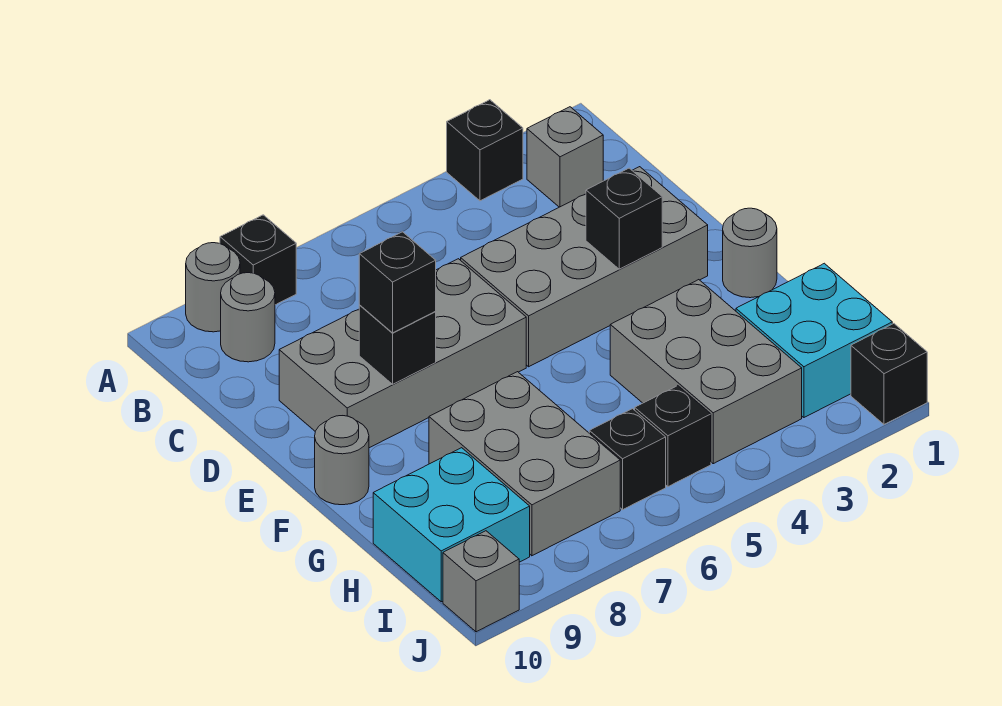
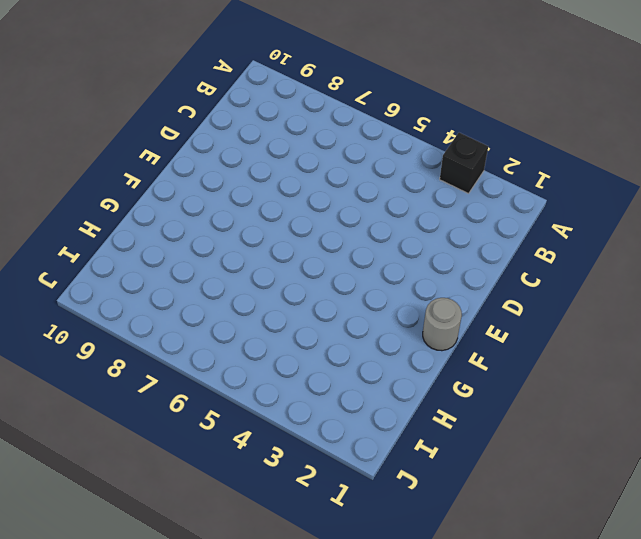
none -> black 1x1 brick [220,215,296,305]
none -> grey 1x1 round brick [186,243,240,332]
none -> grey 1x1 brick [527,107,603,207]

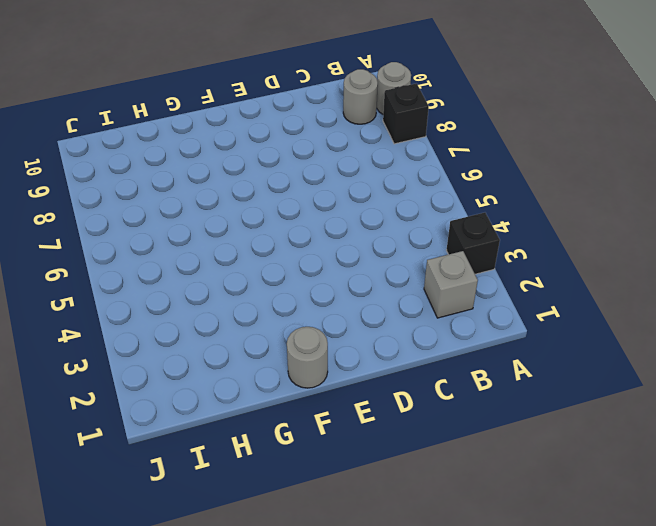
none -> grey 2x4 brick [461,167,708,367]
none -> grey 2x4 brick [279,259,526,448]
none -> grey 1x1 round brick [315,416,369,505]

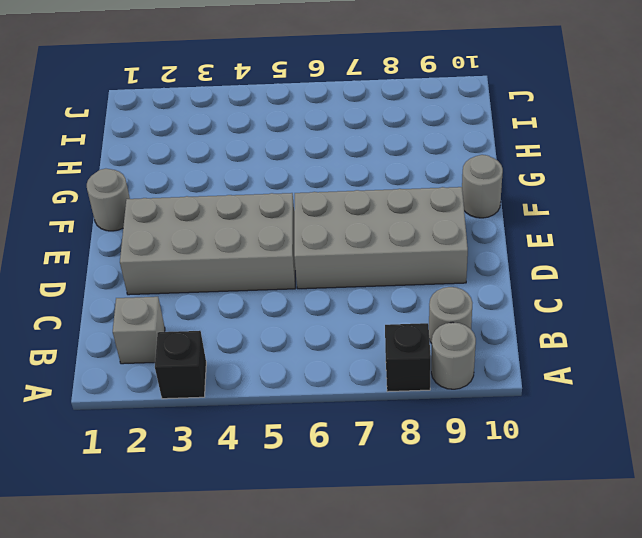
none -> grey 2x3 brick [610,280,802,464]
none -> grey 2x3 brick [429,372,620,556]
none -> cyan 2x2 brick [736,263,892,417]

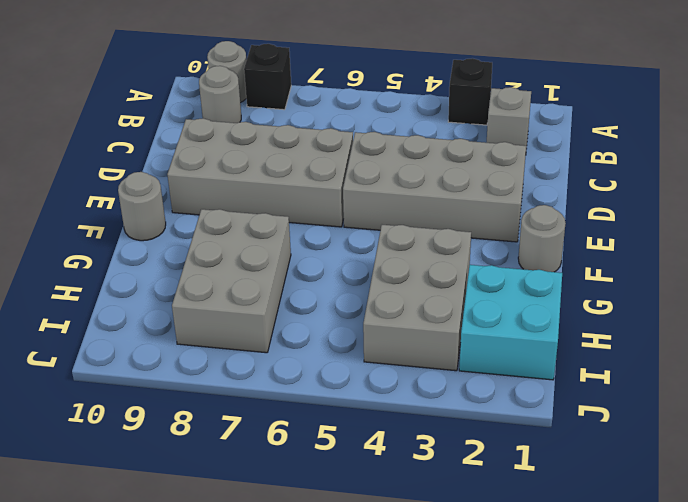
none -> cyan 2x2 brick [373,448,530,602]
none -> black 1x1 brick [635,386,711,487]
none -> black 1x1 brick [589,409,666,510]

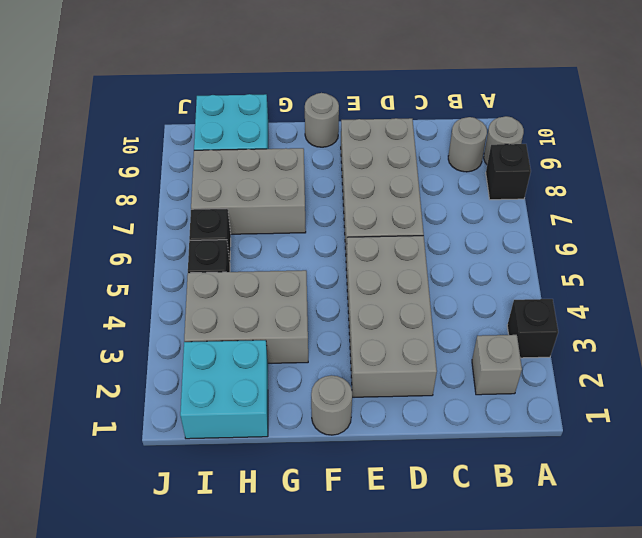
none -> black 1x1 brick [851,324,927,424]
none -> grey 1x1 brick [443,531,519,632]
none -> black 1x1 brick [586,168,662,269]

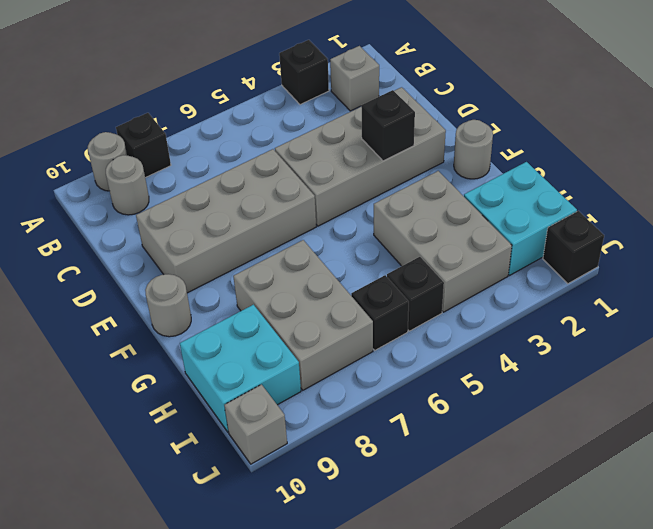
none -> black 1x1 brick [359,305,436,384]
none -> black 1x1 brick [359,232,436,333]

